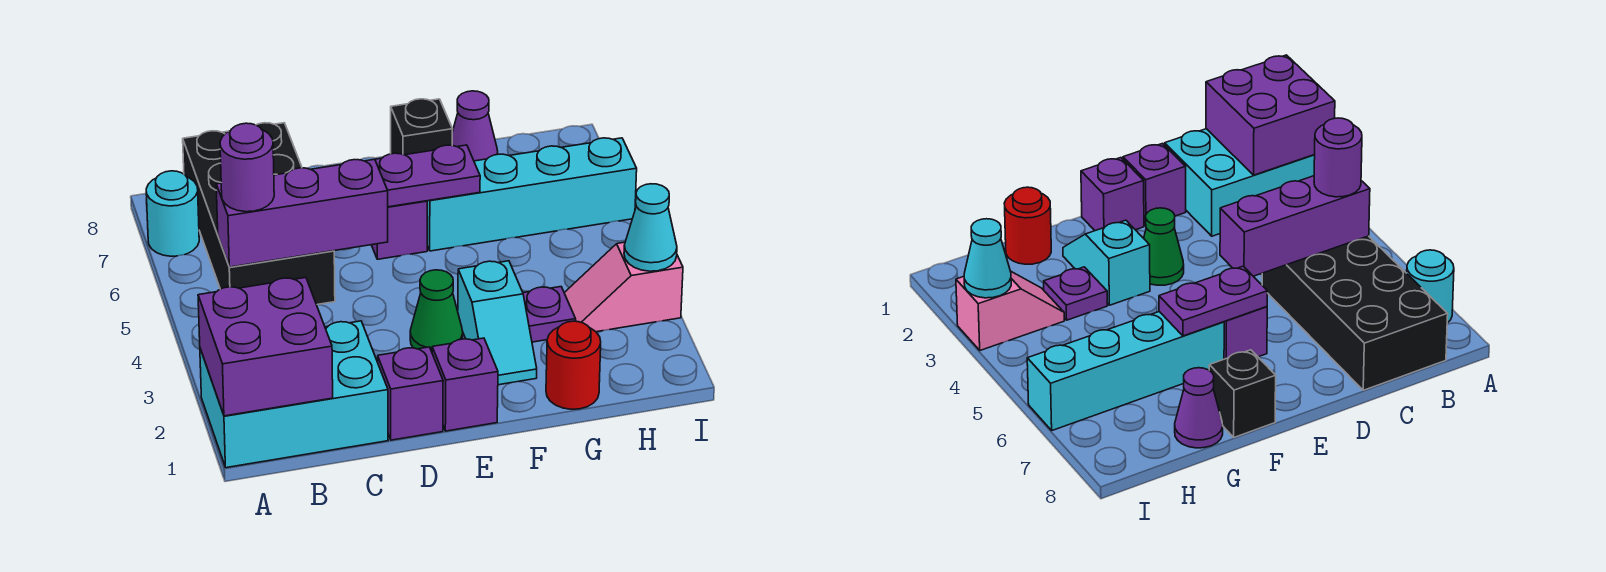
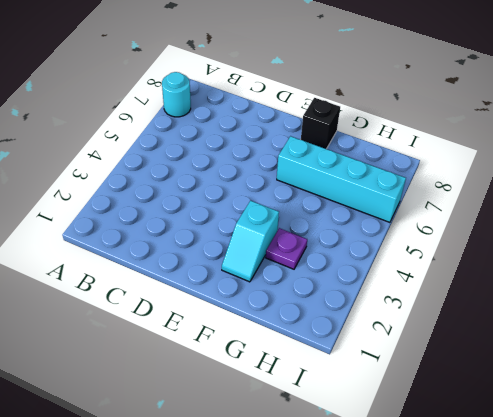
none -> cyan 2x3 brick [200,321,388,468]
none -> black 2x4 brick [183,123,335,305]
none -> purple 1x1 brick [378,347,443,440]

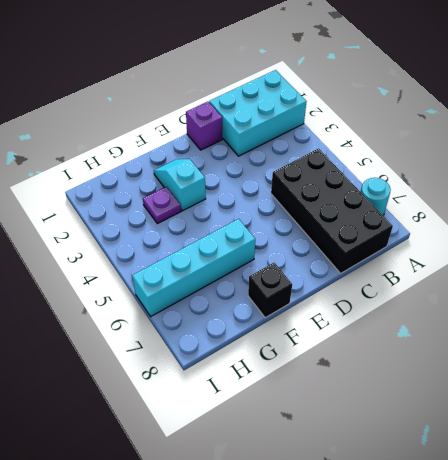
none -> purple 1x1 brick [432,338,498,431]
none -> green 1x1 cone [410,270,463,352]
none -> purple 1x1 brick [372,201,427,259]

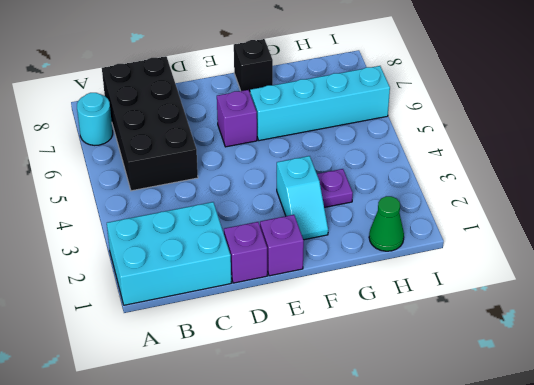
green 1x1 cone [369,196,404,251] -> green 1x1 cone moved to [410,270,463,352]
none -> red 1x1 round brick [546,321,601,409]
none -> purple 1x1 cone [452,91,498,161]
none -> pink 1x2 slope [564,242,683,332]

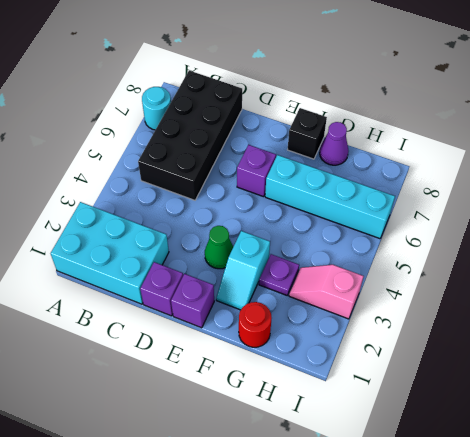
none -> purple 2x2 brick [198,278,333,416]
none -> purple 1x3 brick [216,159,388,267]
none -> purple 1x2 plate [375,145,480,207]

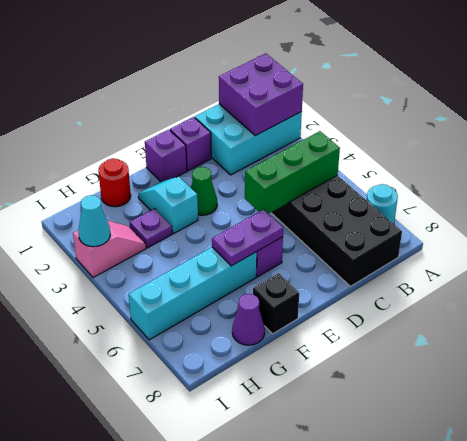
green 1x3 brick [245,131,340,214] -> purple 1x3 brick [216,159,388,267]
none -> purple 1x1 round brick [220,123,274,212]

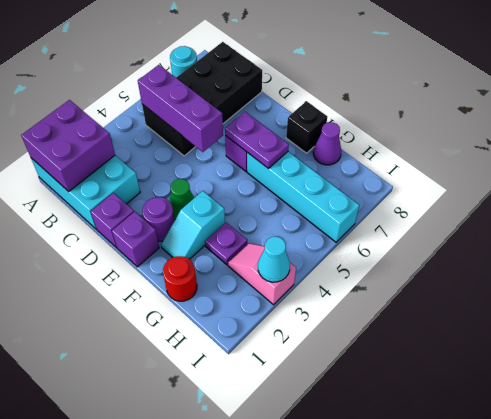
purple 1x1 round brick [142,197,175,241] -> purple 1x1 round brick moved to [220,123,274,212]

